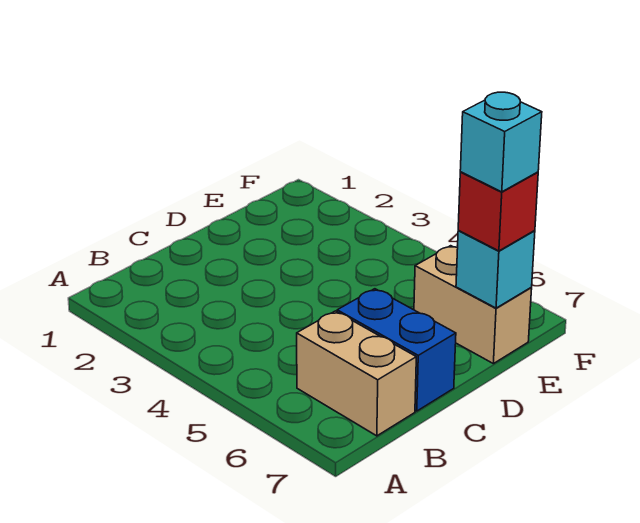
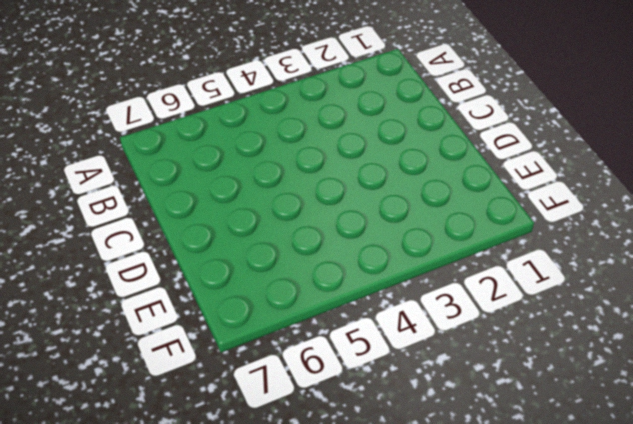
none -> tan 1x2 brick [297,311,416,436]
none -> blue 1x2 brick [337,289,456,411]

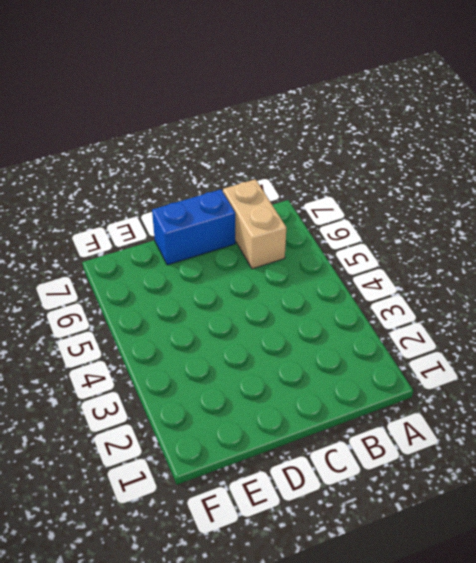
blue 1x2 brick [152,189,235,265] -> blue 1x2 brick turned to [337,289,456,411]
none -> tan 1x2 brick [414,246,532,364]
none -> cyan 1x1 brick [456,231,535,308]

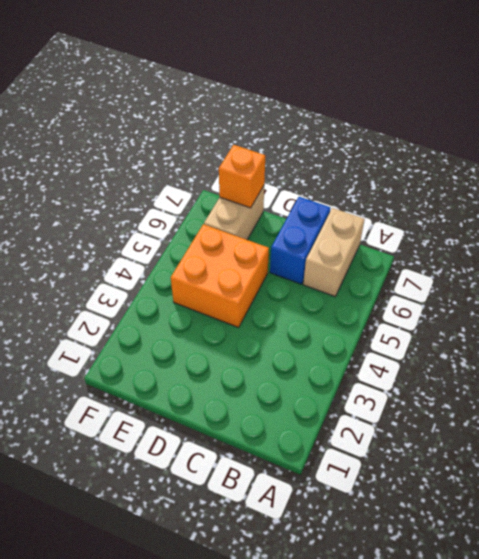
orange 2x2 brick [171,224,269,327] -> none
orange 1x1 brick [219,145,265,208] -> cyan 1x1 brick [456,231,535,308]
none -> red 1x1 brick [458,172,538,251]
none -> cyan 1x1 brick [460,92,542,192]

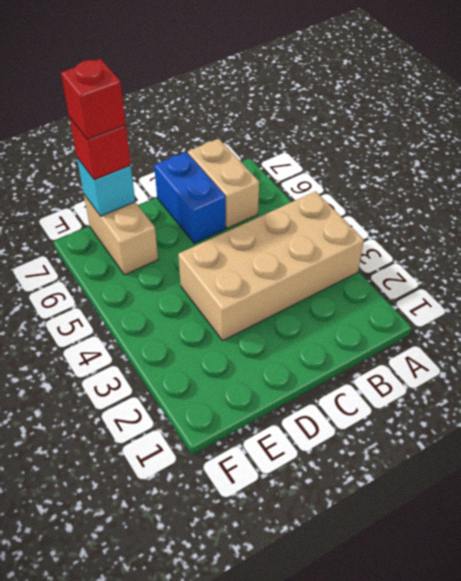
tan 2x4 brick [178,191,364,340] -> none
red 1x1 brick [61,59,126,140] -> cyan 1x1 brick [460,92,542,192]

